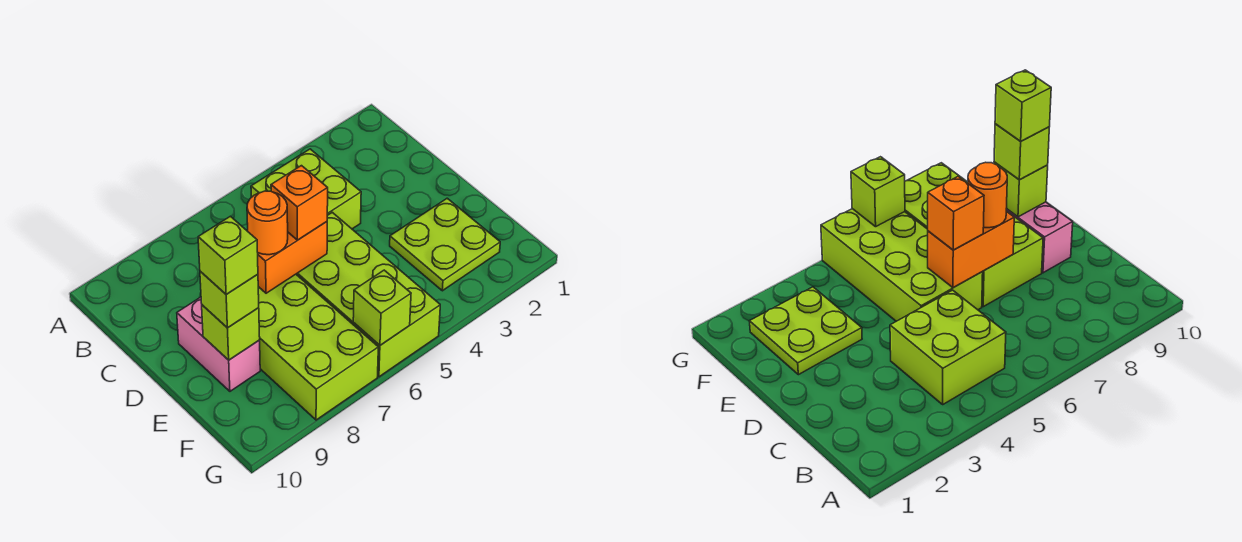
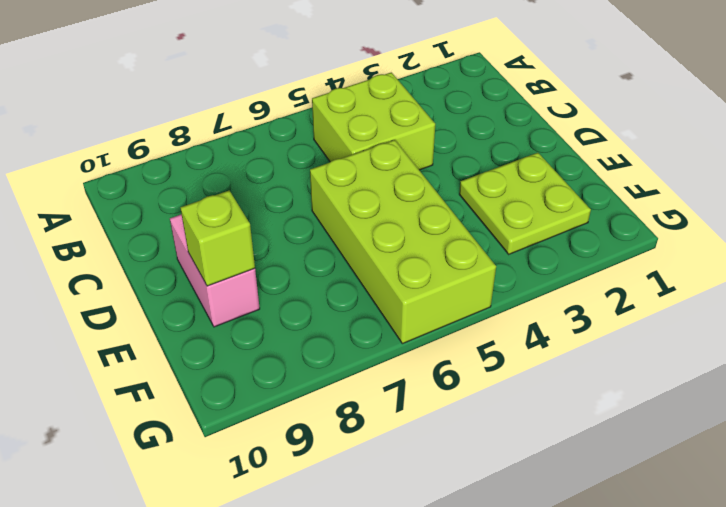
none -> lime 2x4 brick [258,274,378,420]
none -> orange 1x2 brick [258,222,327,293]
none -> lime 1x1 brick [353,270,411,345]

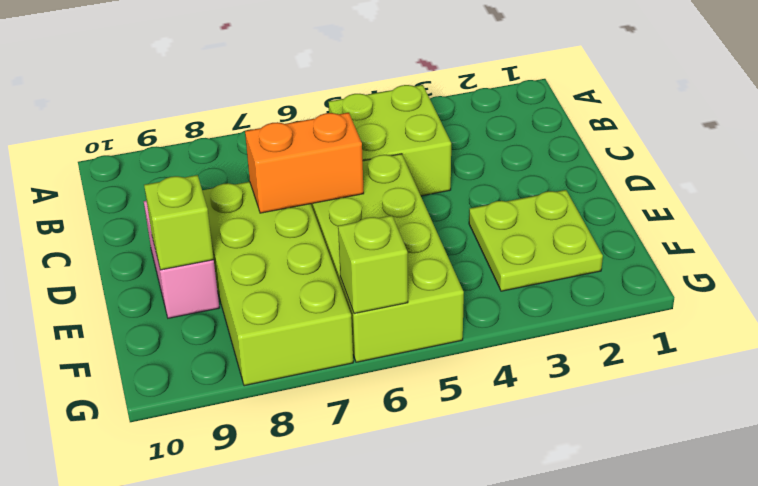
none -> orange 1x1 brick [271,166,328,240]
none -> orange 1x1 round brick [247,191,288,255]
none -> lime 1x1 brick [200,271,259,328]

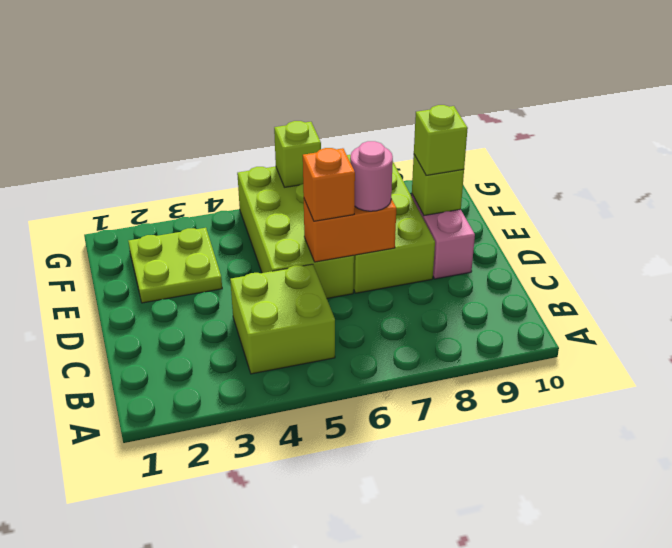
pink 1x1 round brick [350,141,393,211] -> orange 1x1 round brick [247,191,288,255]
none -> lime 1x1 brick [198,216,258,294]

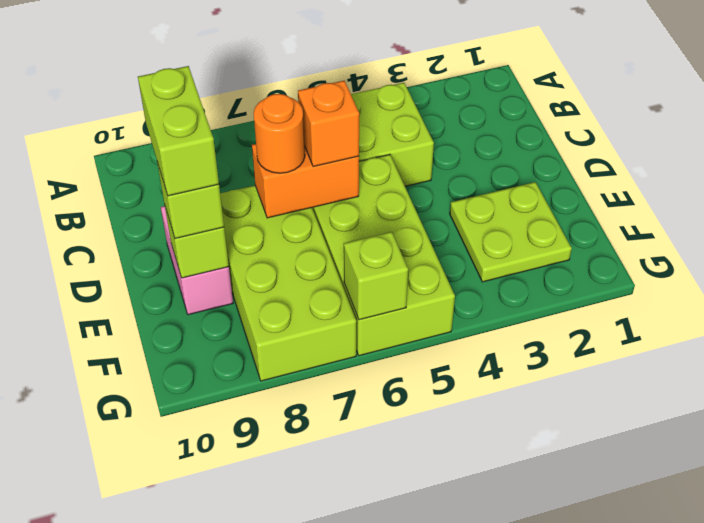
lime 1x2 brick [138,66,219,196] -> lime 1x1 brick [198,216,258,294]

